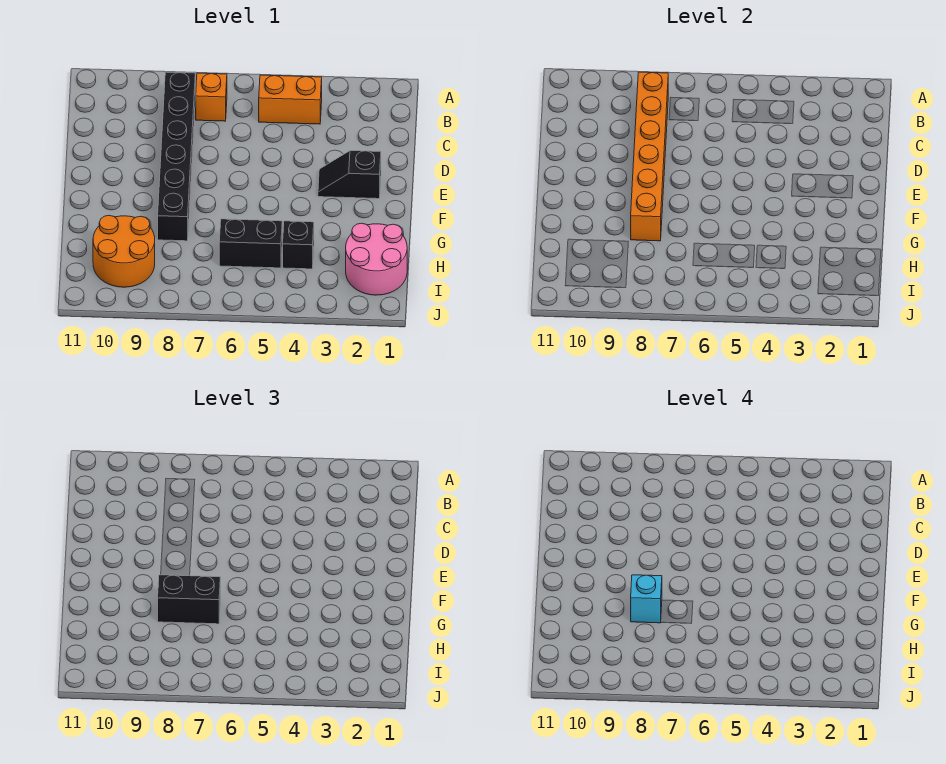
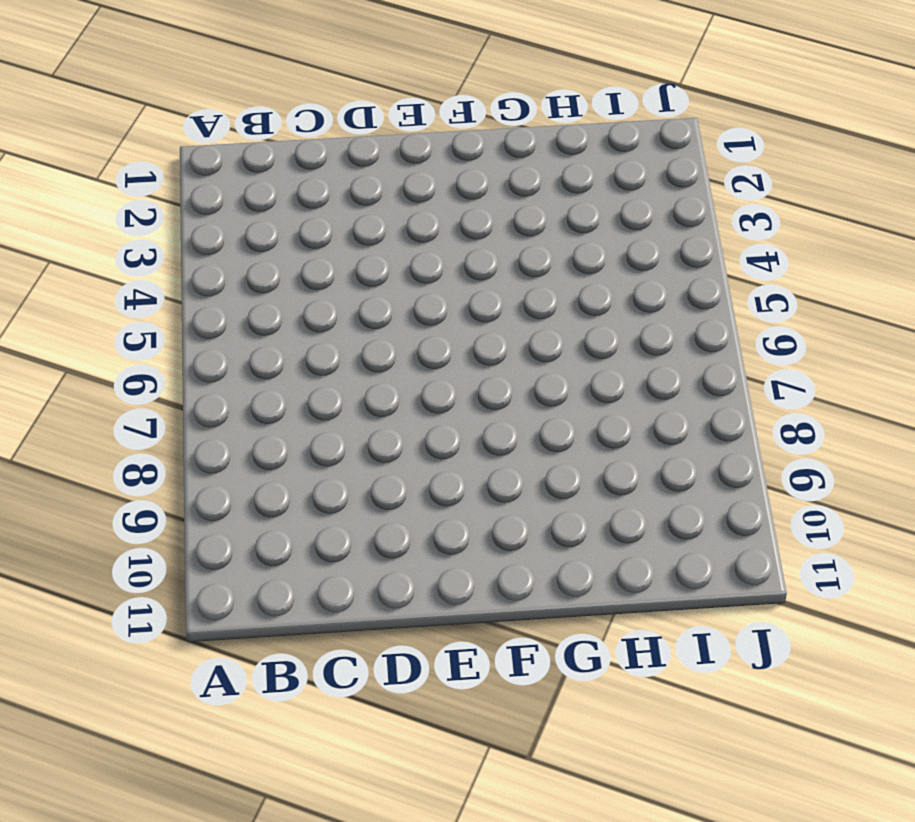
none -> orange 1x2 brick [259,75,322,124]
none -> orange 1x1 brick [196,73,227,121]

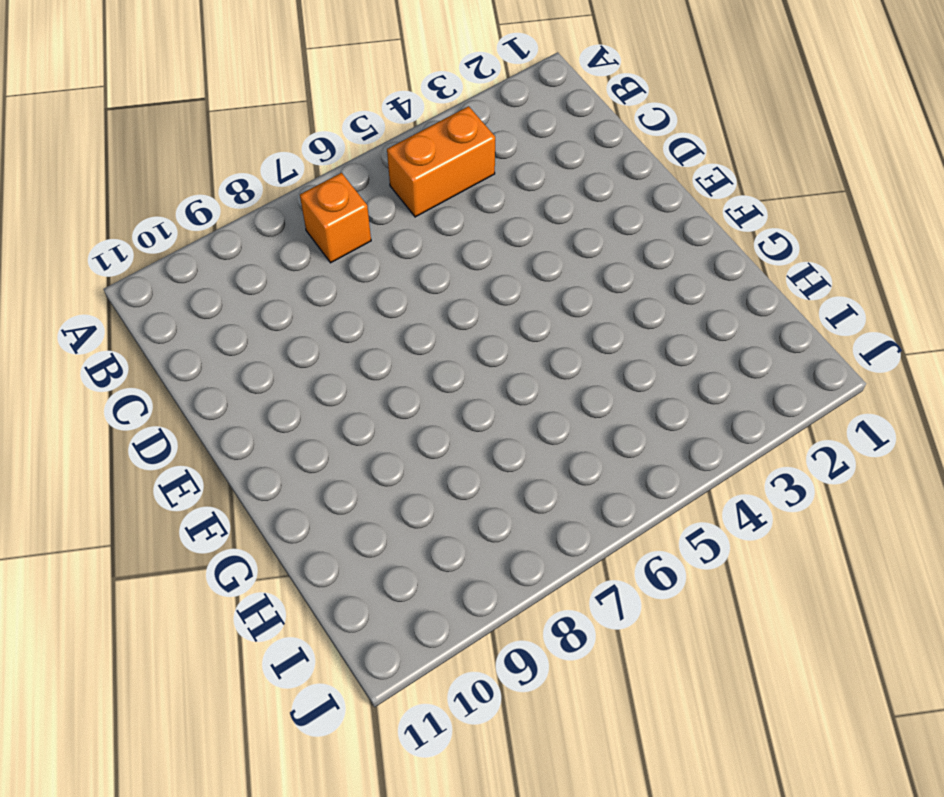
none -> black 1x6 brick [158,72,195,241]
none -> black 1x2 slope [318,151,381,199]

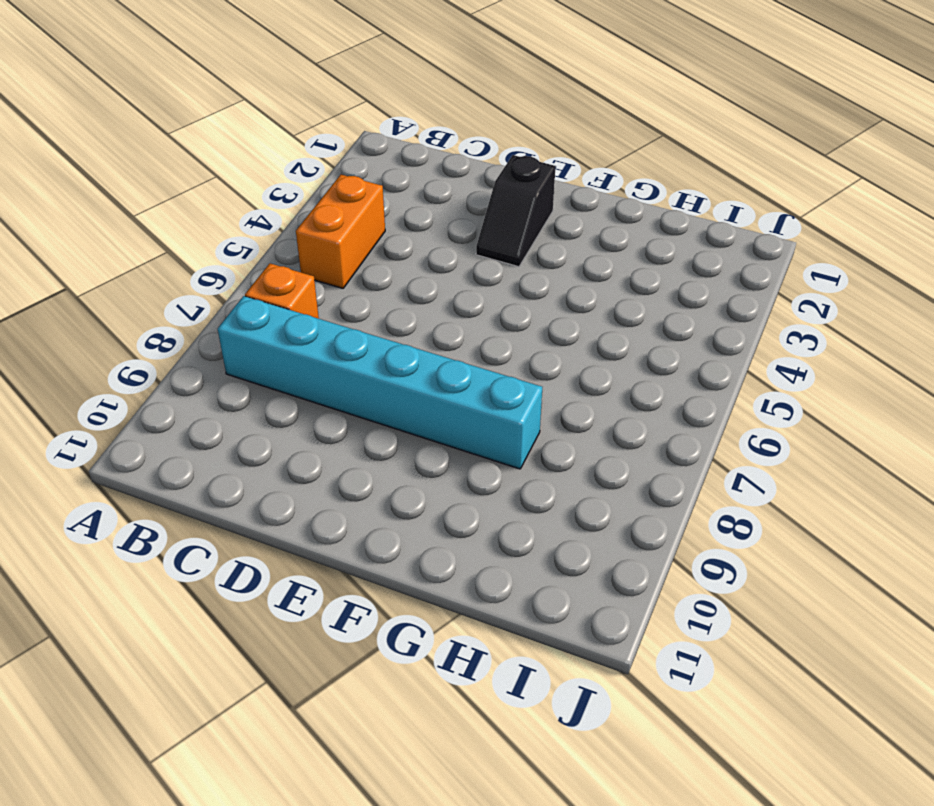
cyan 1x6 brick [218,296,542,469] -> black 1x6 brick [158,72,195,241]
none -> pink 2x2 round brick [346,223,407,295]
none -> black 1x1 brick [283,221,314,269]

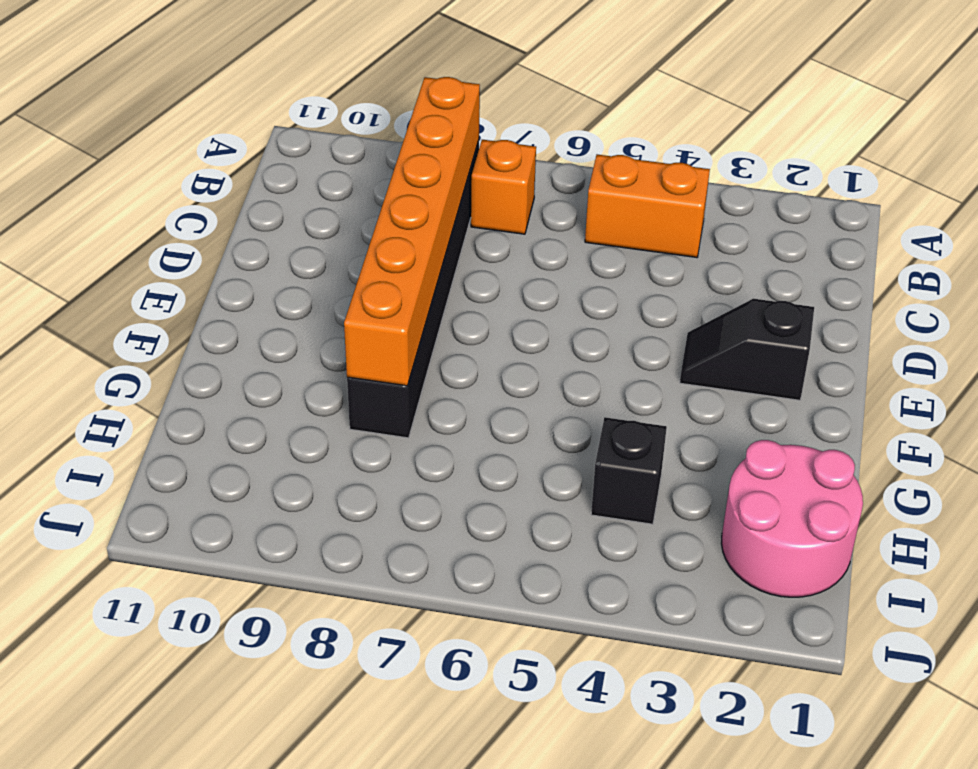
none -> black 1x2 brick [219,219,282,268]
none -> orange 2x2 round brick [93,215,155,287]

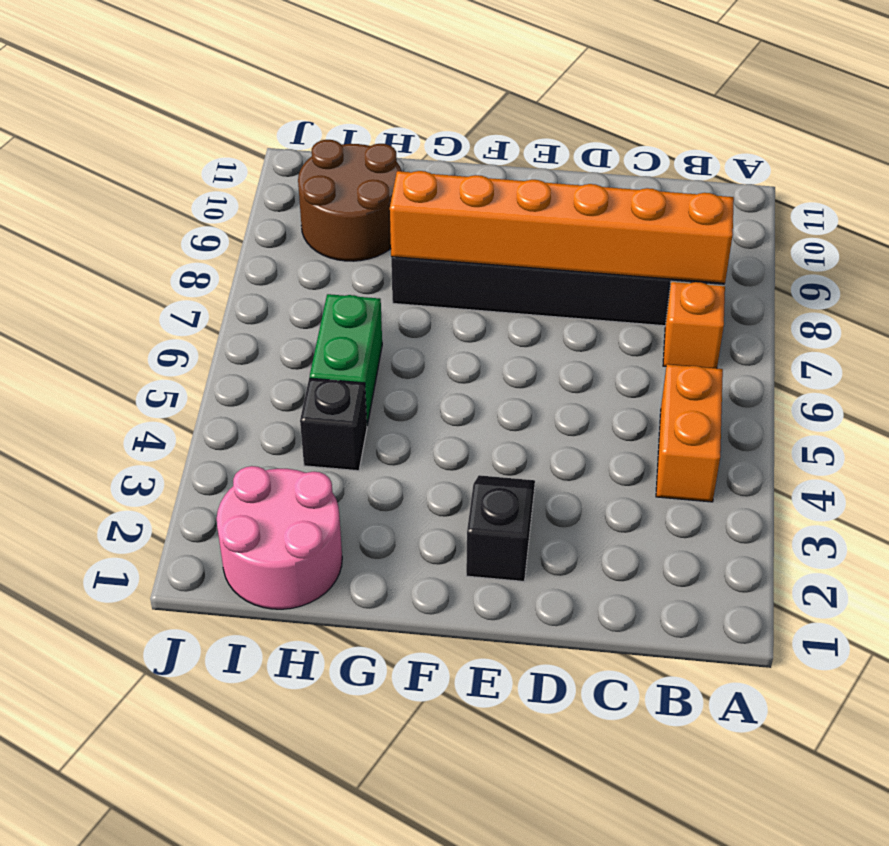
green 1x2 brick [310,294,382,425] -> black 1x2 brick [219,219,282,268]
brown 2x2 round brick [298,140,402,261] -> orange 2x2 round brick [93,215,155,287]
none -> black 1x2 brick [158,575,220,624]
none -> cyan 1x1 brick [631,575,662,623]

